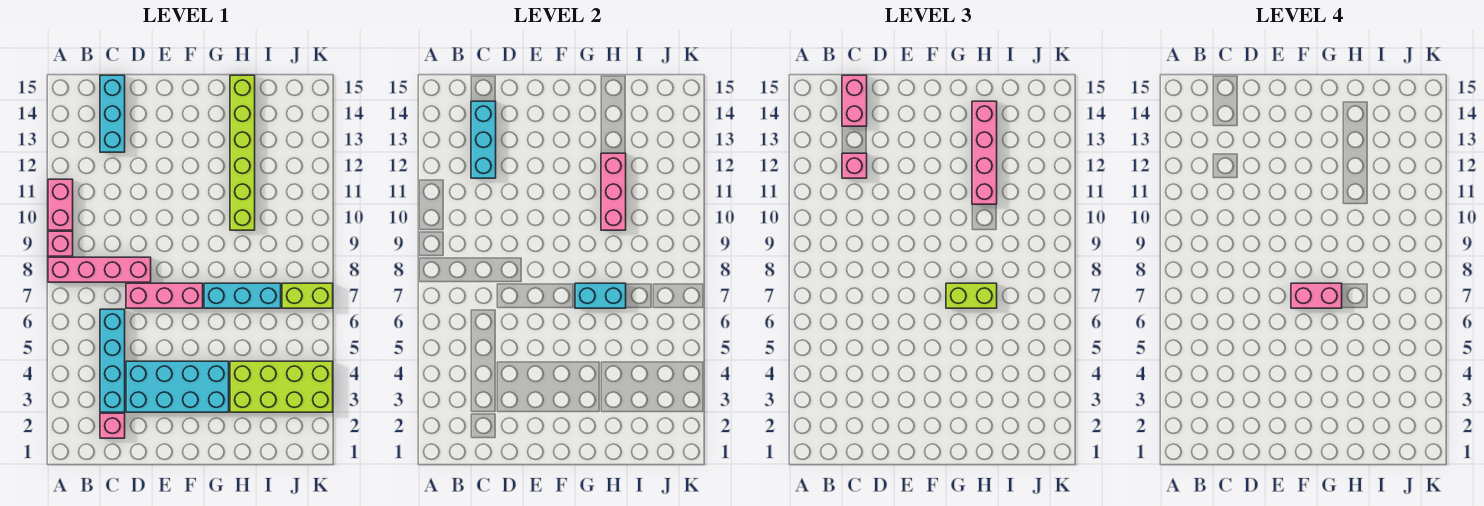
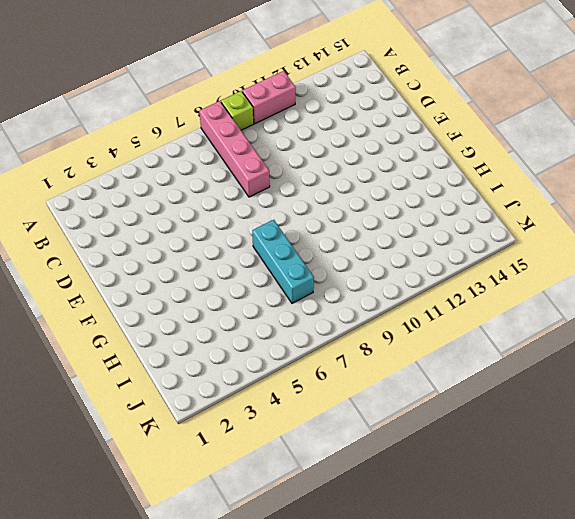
lime 1x1 brick [221,91,254,130] -> pink 1x1 brick [48,231,73,256]
none -> pink 1x1 brick [100,413,125,438]
none -> cyan 1x4 brick [100,309,125,412]
none -> cyan 1x3 brick [100,75,125,152]

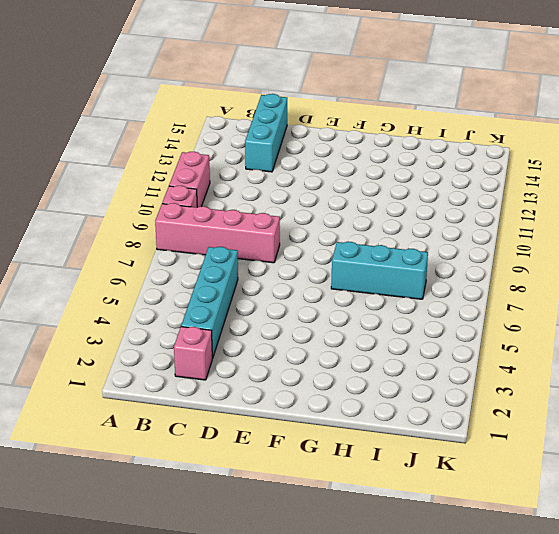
none -> cyan 2x4 brick [126,361,229,412]
none -> pink 1x3 brick [126,283,203,308]
none -> lime 2x4 brick [230,361,333,412]

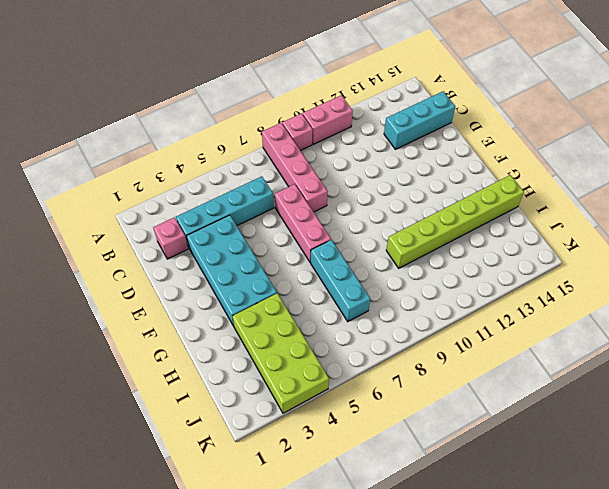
none -> lime 1x2 brick [282,283,333,308]
none -> cyan 1x3 brick [471,101,496,178]
none -> cyan 1x2 brick [575,283,626,308]

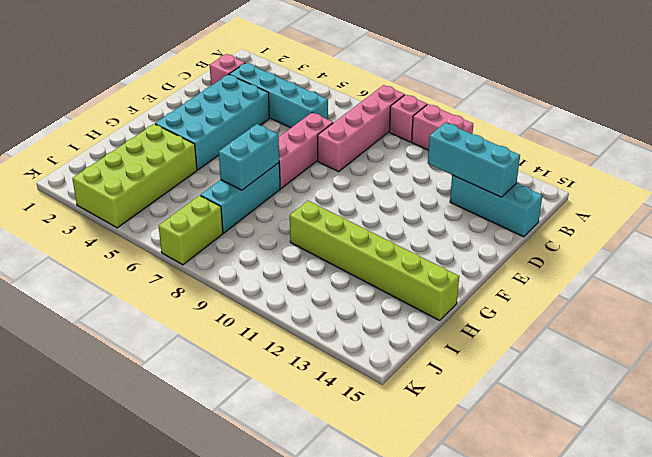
none -> pink 1x3 brick [601,153,626,230]
none -> pink 1x1 brick [842,153,867,178]
none -> pink 1x2 brick [842,75,867,126]

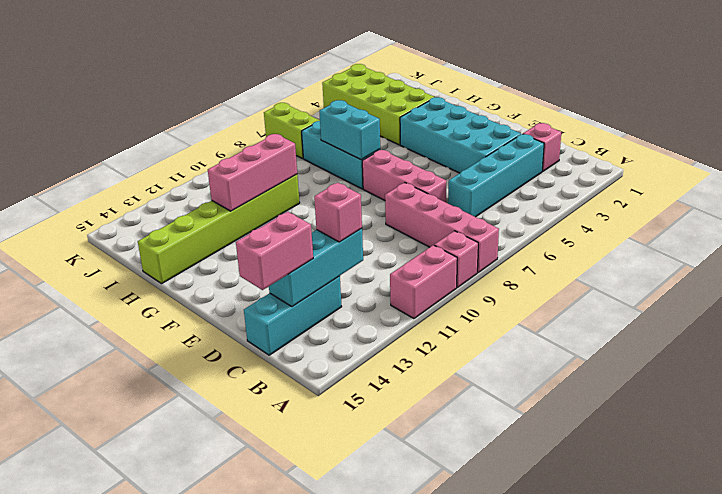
none -> lime 1x2 brick [946,283,997,308]
none -> pink 1x4 brick [972,101,997,204]
none -> pink 1x2 brick [1291,283,1342,308]

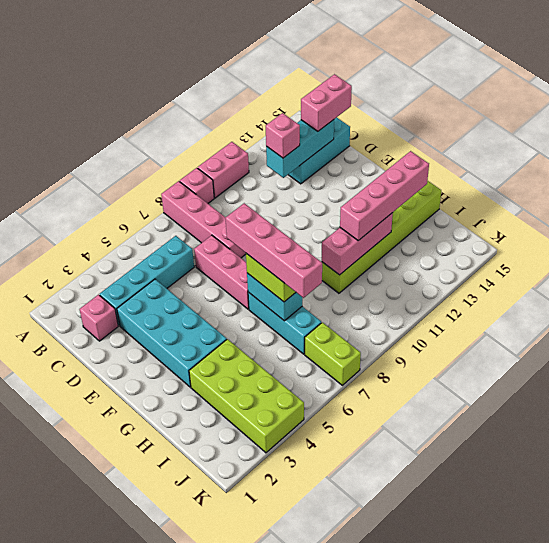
pink 1x4 brick [225,203,322,298] -> pink 1x2 brick [1291,283,1342,308]

